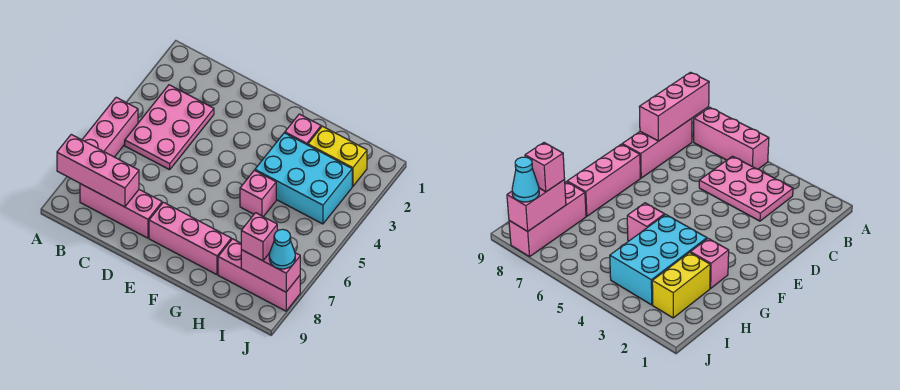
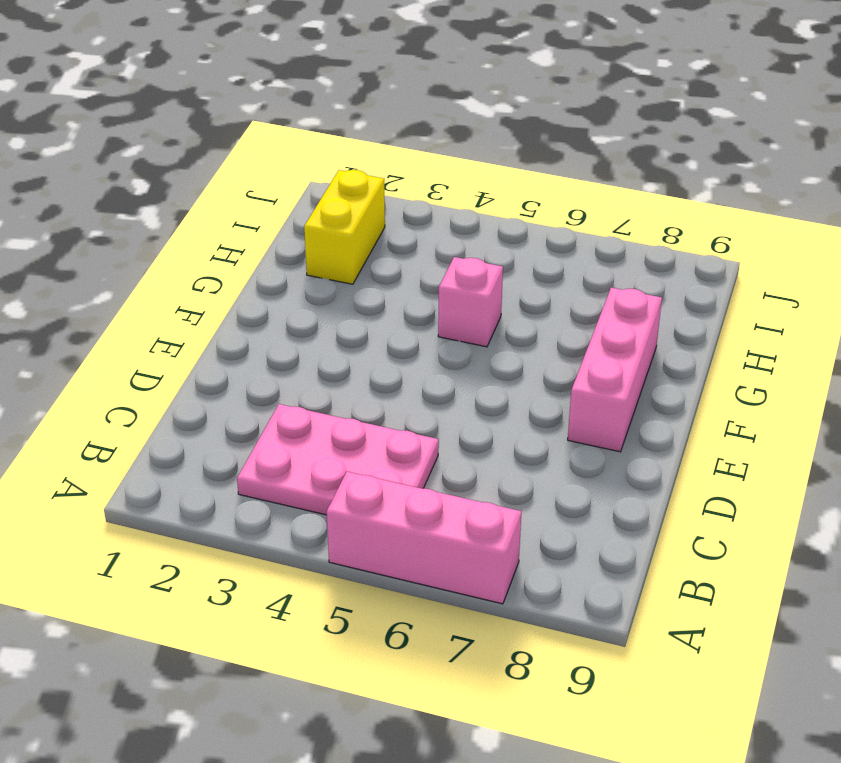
none -> pink 1x3 brick [80,184,162,238]
none -> pink 1x1 brick [285,114,321,145]
none -> cyan 2x3 brick [255,133,352,224]

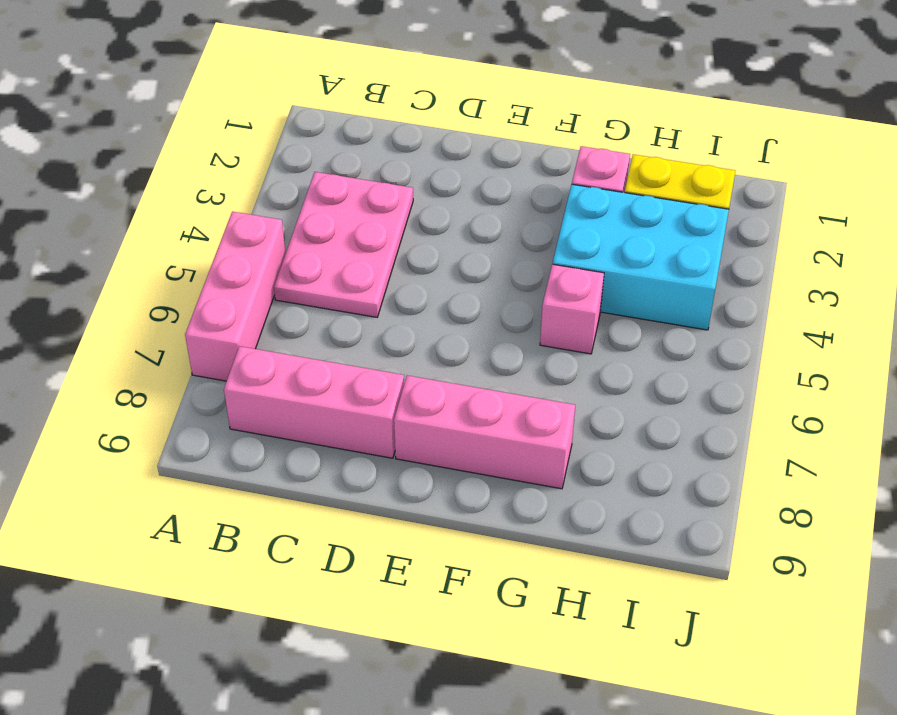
none -> pink 1x3 brick [218,239,300,311]
none -> pink 1x3 brick [57,134,139,207]
none -> pink 1x2 brick [241,250,300,292]

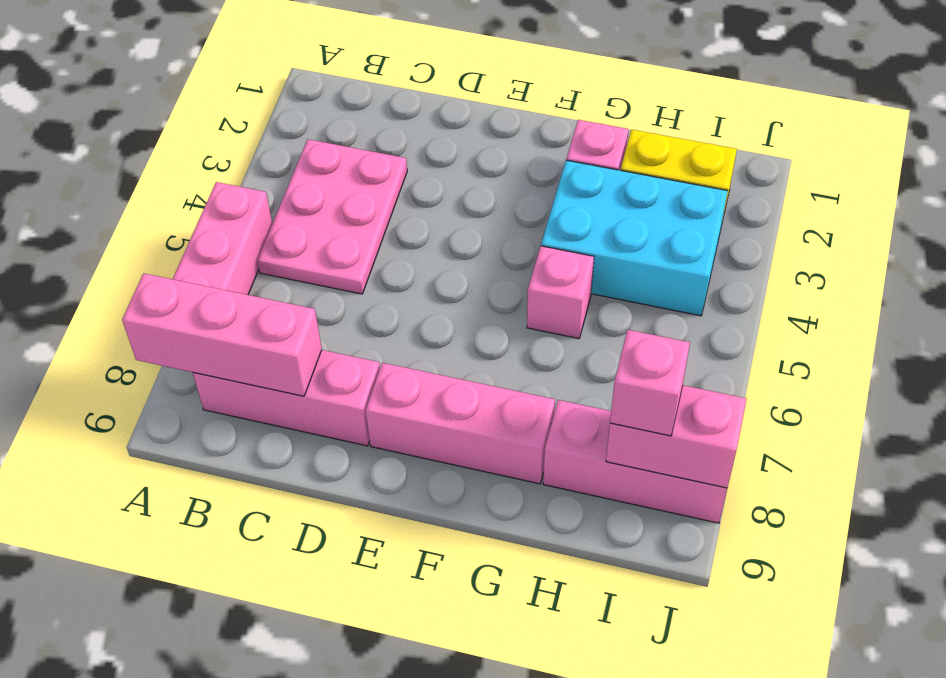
none -> cyan 1x1 cone [269,229,295,269]

